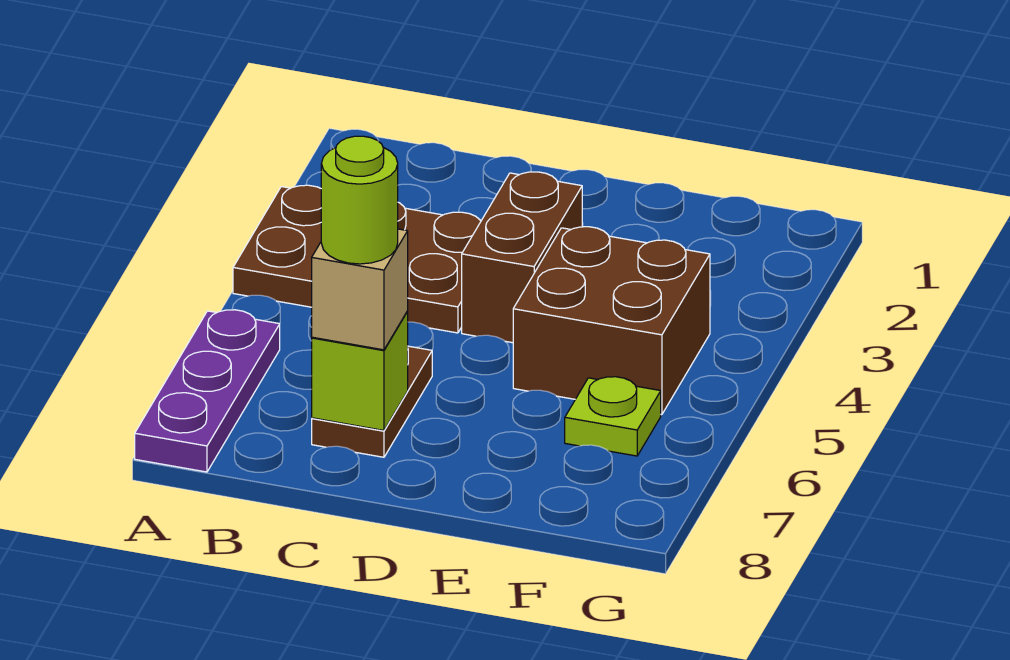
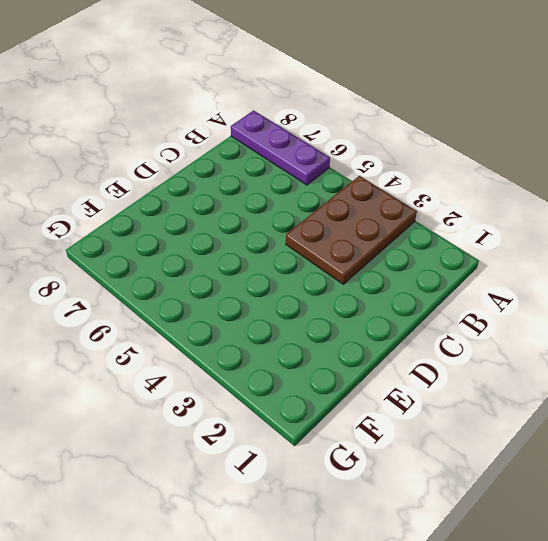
none -> brown 1x2 plate [312,346,432,457]
none -> brown 1x2 brick [462,172,582,343]

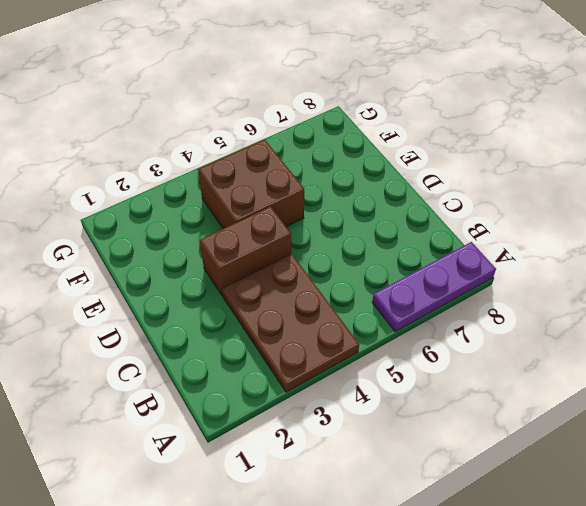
none -> brown 1x2 plate [312,346,432,457]
none -> lime 1x1 plate [565,377,661,456]

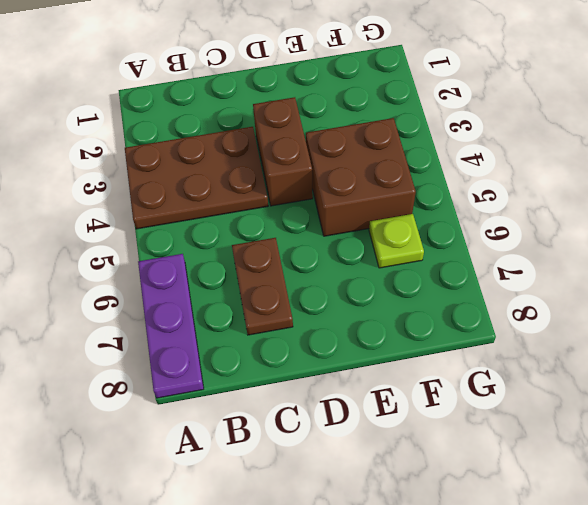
none -> lime 1x1 brick [312,312,408,430]
none -> tan 1x1 brick [312,229,408,350]

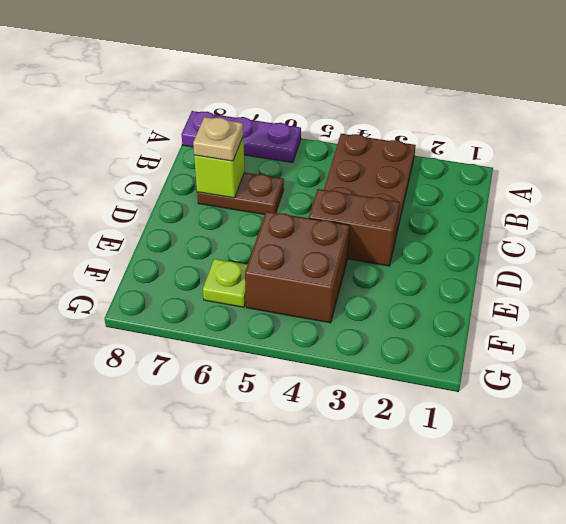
tan 1x1 plate [193,117,243,161] -> tan 1x1 brick [312,229,408,350]
none -> lime 1x1 round brick [321,136,398,264]

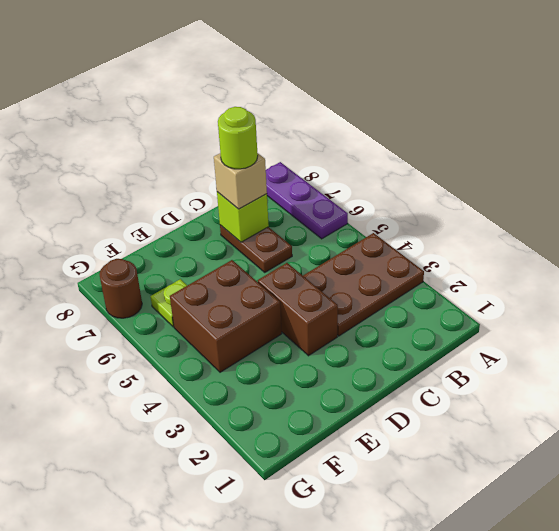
brown 1x1 round brick [100,259,142,318] -> none

